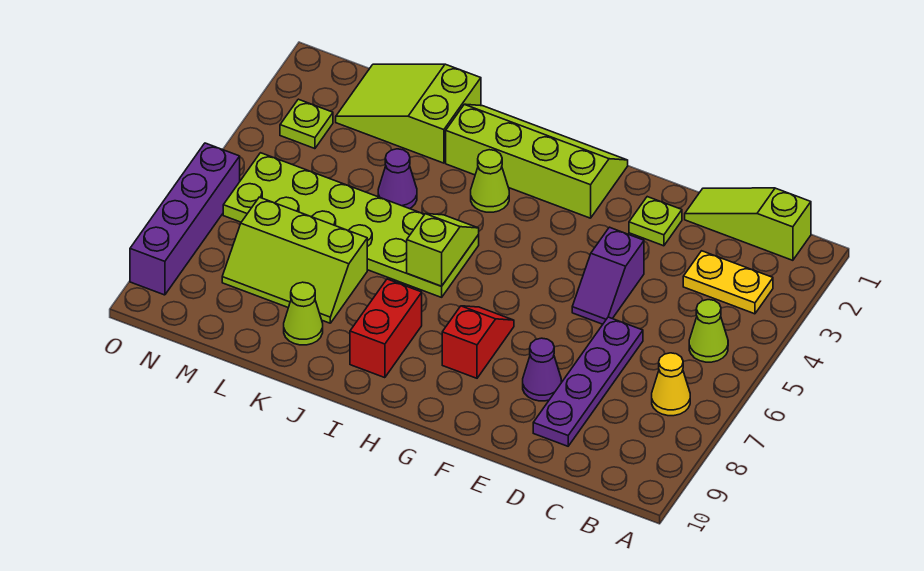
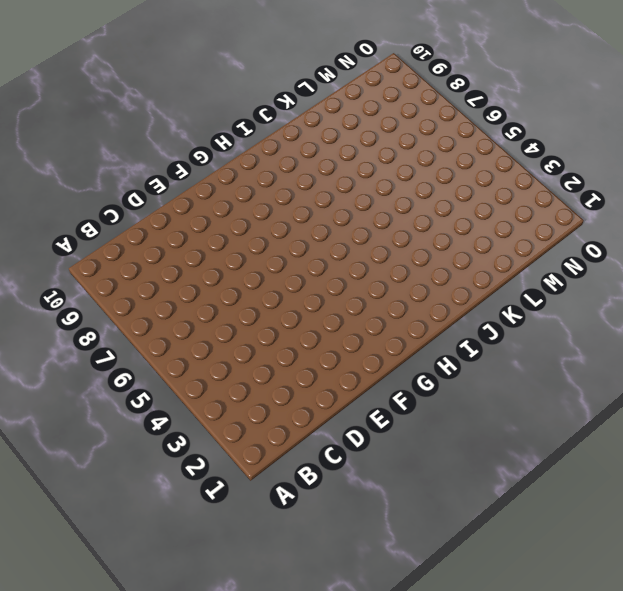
none -> lime 1x3 slope [685,188,811,260]
none -> yellow 1x2 plate [683,251,773,314]
none -> lime 1x1 cone [689,300,728,362]

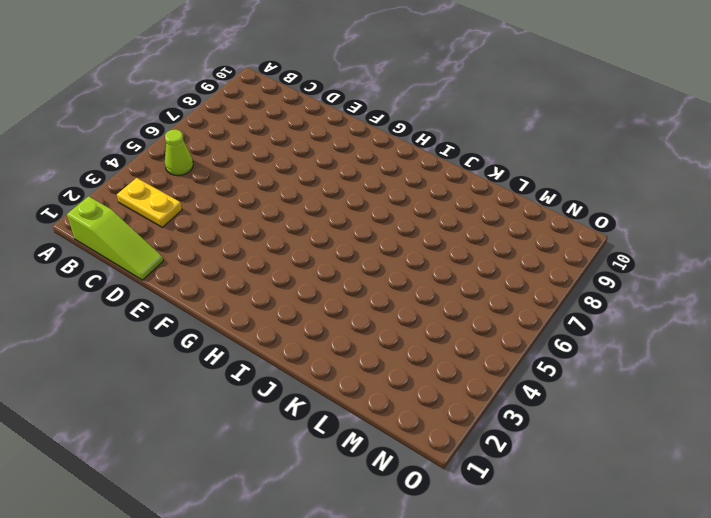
none -> yellow 1x1 cone [652,353,690,416]
none -> purple 1x4 plate [533,317,643,446]
none -> lime 1x1 plate [629,197,682,246]

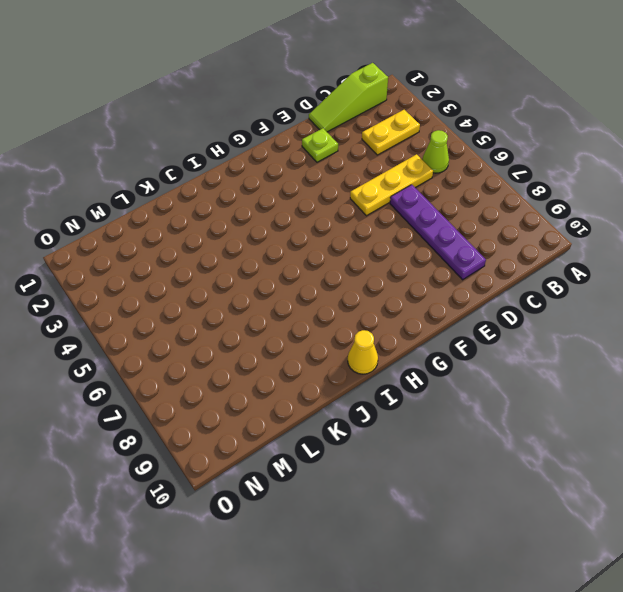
yellow 1x3 plate [350,154,433,216] -> purple 1x2 slope [572,227,644,324]
yellow 1x1 cone [348,330,378,374] -> yellow 1x1 cone moved to [652,353,690,416]
none -> purple 1x1 cone [523,338,561,401]
none -> lime 2x4 slope [446,104,628,218]
none -> red 1x2 slope [442,306,514,378]

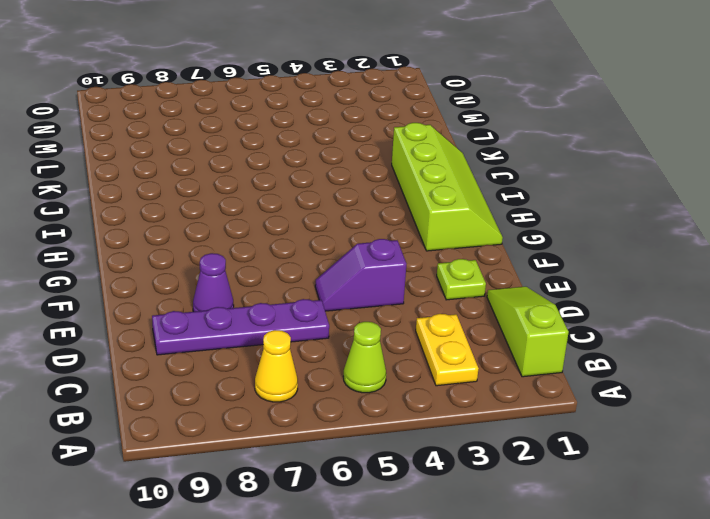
none -> red 1x2 slope [442,306,514,378]
none -> lime 1x1 cone [471,150,509,212]
none -> lime 2x6 plate [223,153,479,297]

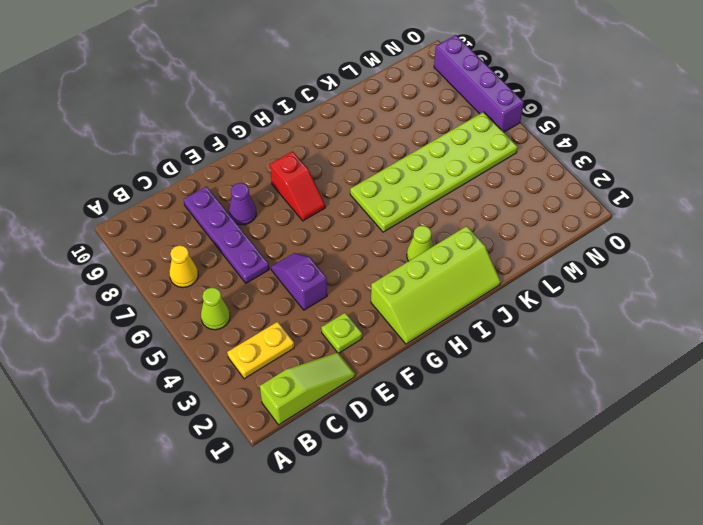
none -> red 1x2 brick [350,279,422,378]
none -> lime 2x3 slope [336,64,481,163]
none -> purple 1x1 cone [378,149,417,209]

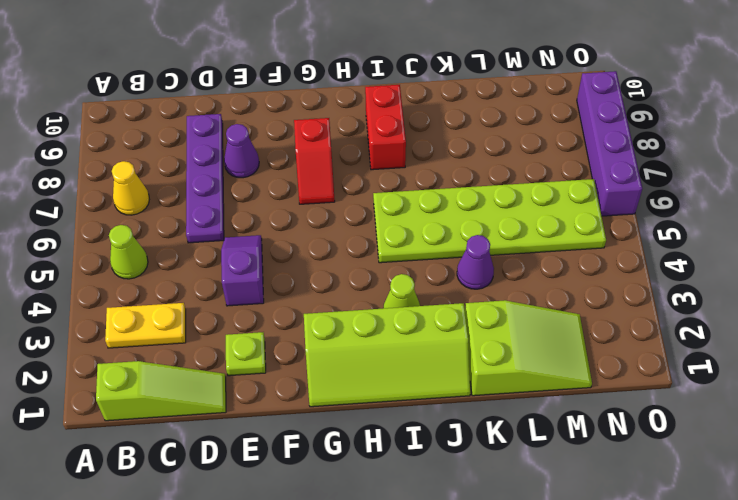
none -> lime 2x3 slope [222,197,367,323]
none -> lime 1x1 cone [284,282,323,345]
none -> lime 1x1 plate [280,99,333,149]

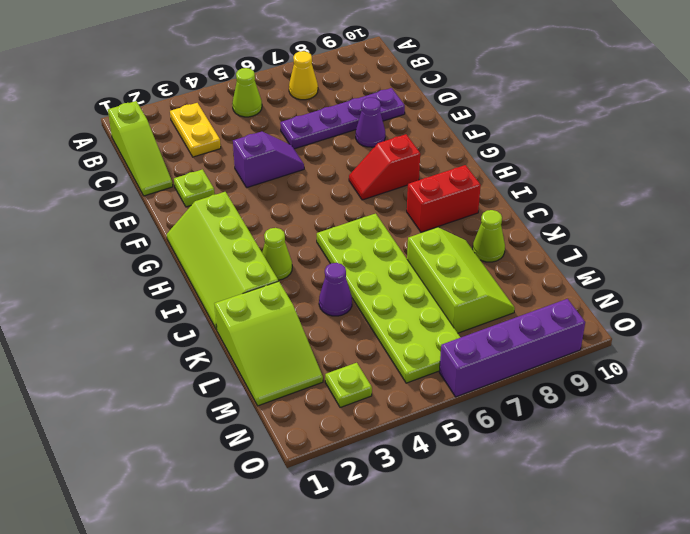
none -> lime 1x2 slope [407,214,479,286]

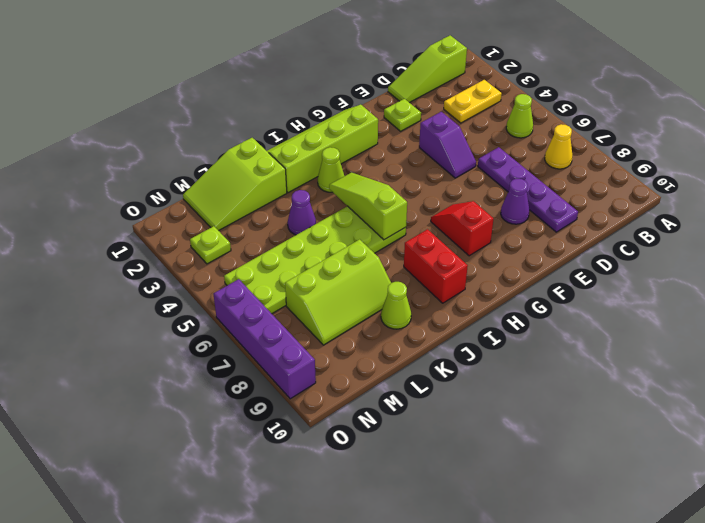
lime 1x3 slope [329,173,407,240] -> lime 1x2 slope [407,214,479,286]

